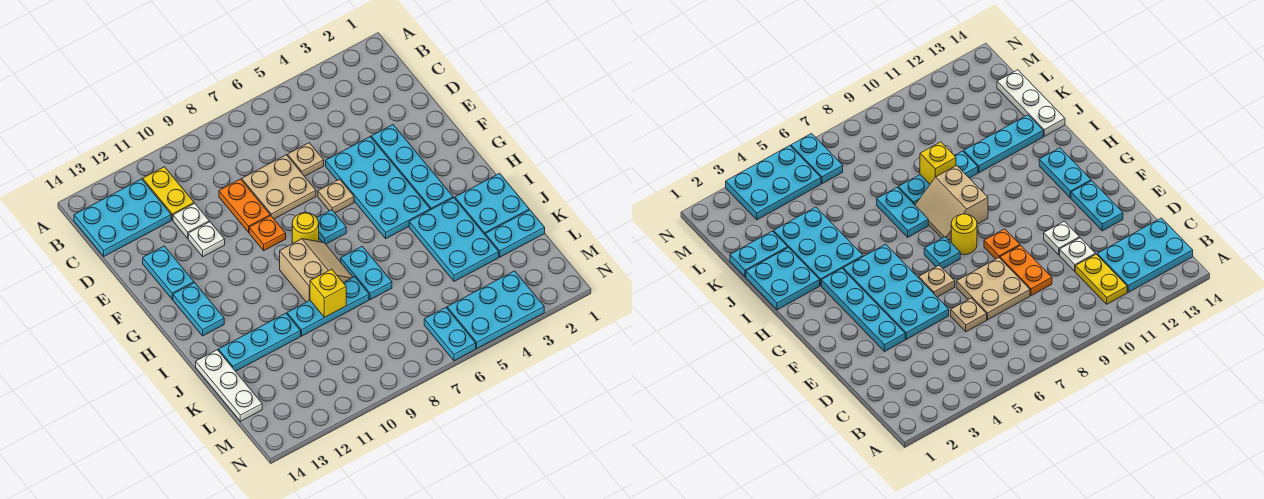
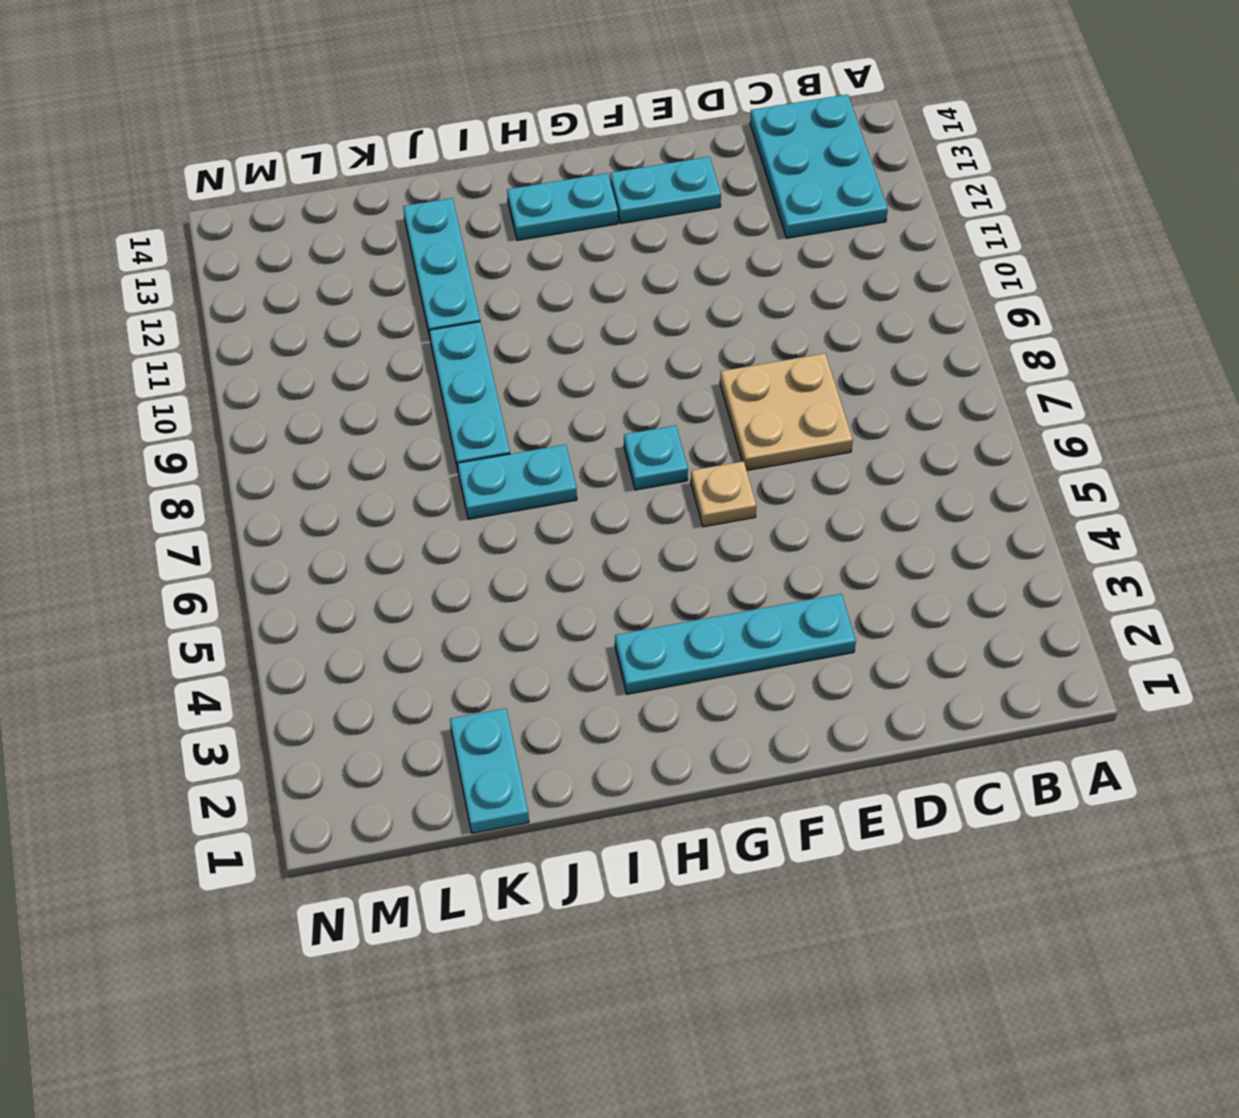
none -> yellow 1x2 plate [143,167,194,220]
none -> tan 1x1 plate [288,143,324,176]
none -> orange 1x2 plate [219,179,270,232]

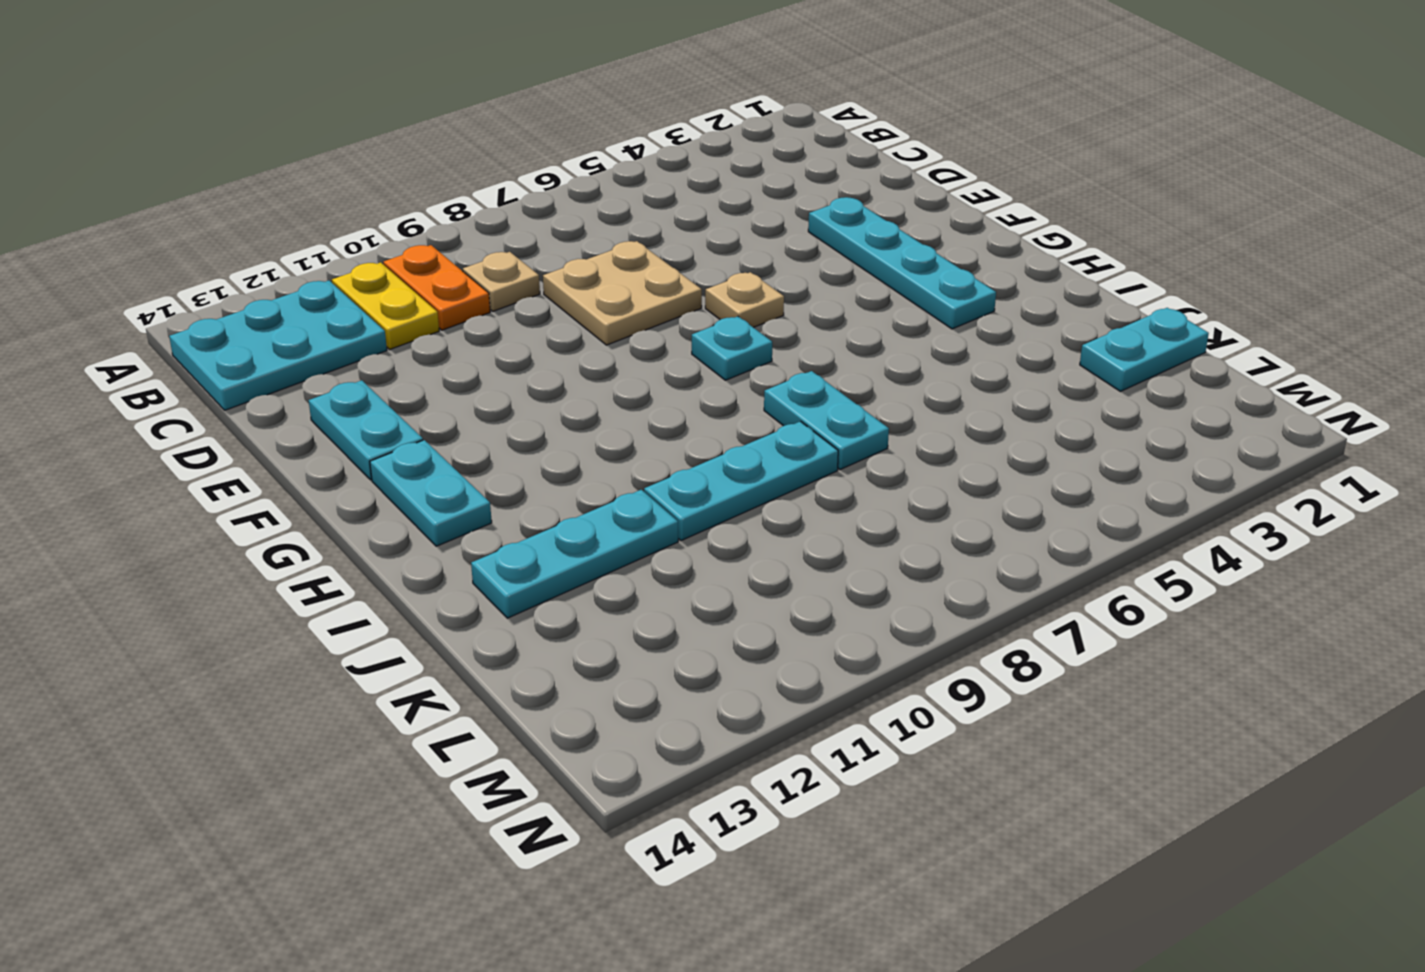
orange 1x2 plate [383,245,490,330] -> orange 1x2 plate moved to [219,179,270,232]
tan 1x1 plate [463,252,540,311] -> tan 1x1 plate moved to [288,143,324,176]
none -> white 1x1 plate [173,203,209,238]
none -> cyan 2x4 plate [326,137,430,238]
none -> white 1x1 plate [188,222,225,257]

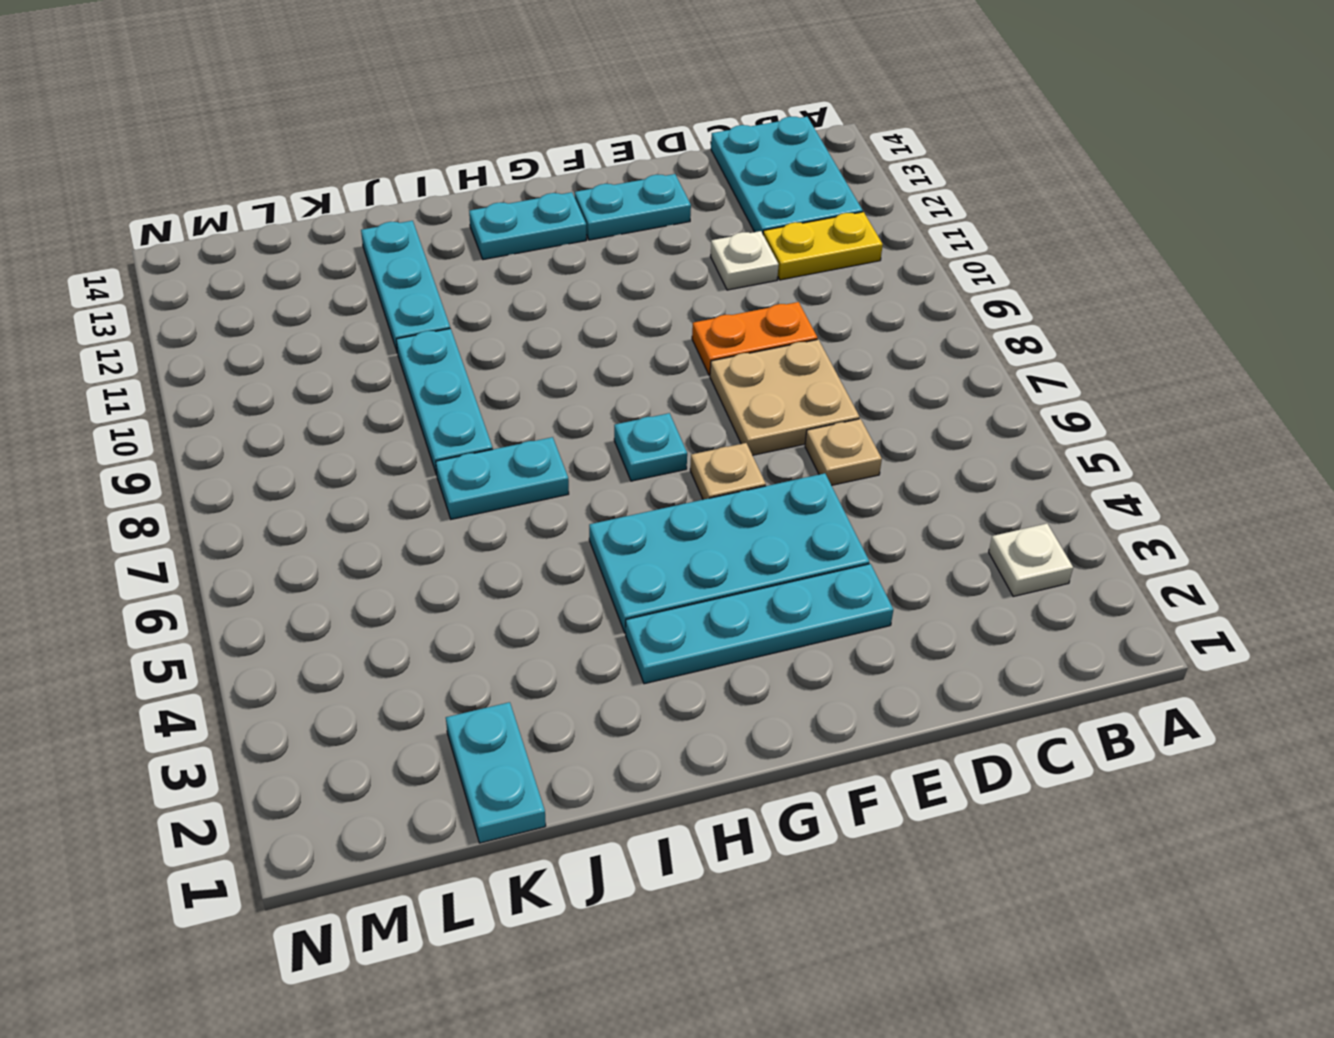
white 1x1 plate [989,524,1073,596] -> white 1x1 plate moved to [188,222,225,257]
none -> orange 1x1 plate [249,216,286,251]
none -> yellow 1x1 round brick [292,213,319,243]
none -> tan 2x2 slope [280,239,353,302]

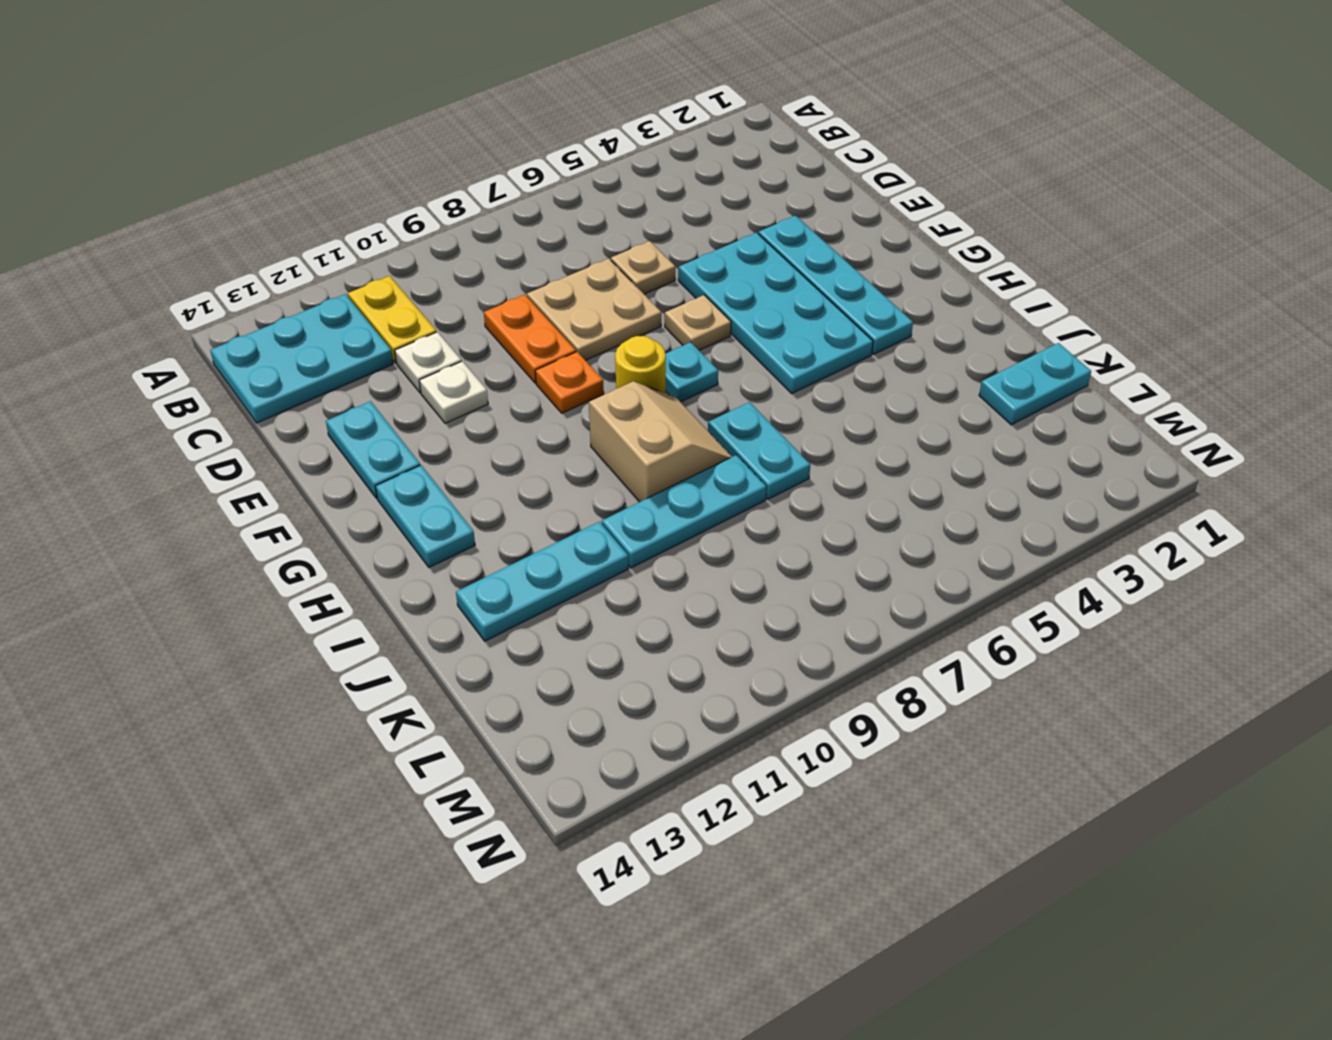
none -> cyan 2x2 plate [455,173,529,234]
none -> cyan 2x3 plate [409,198,499,281]
none -> white 1x3 plate [196,350,262,421]

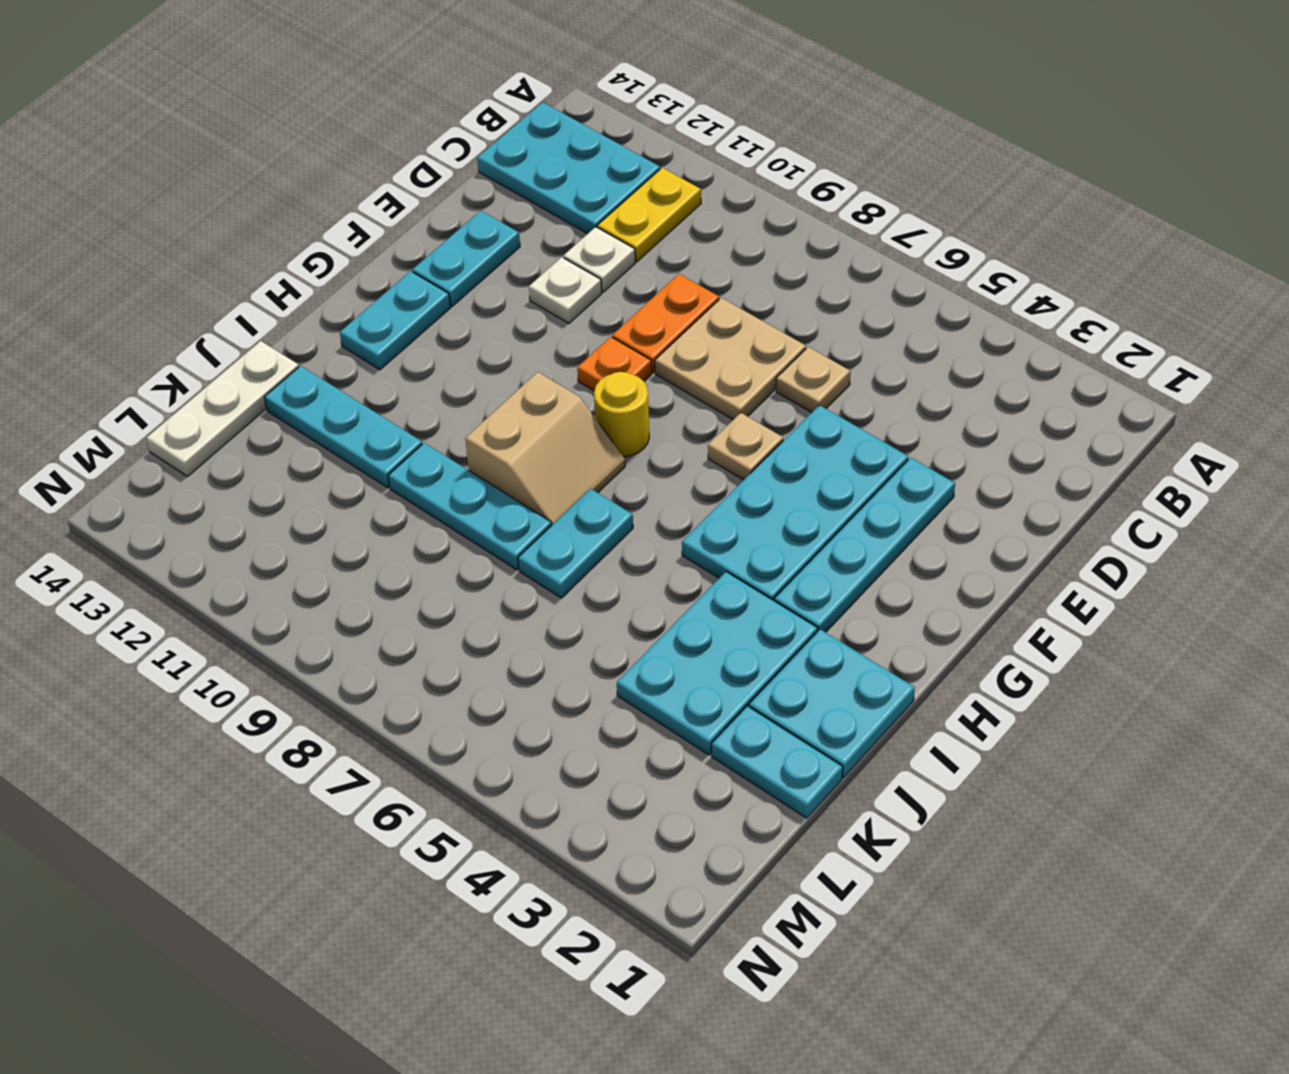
none -> cyan 1x1 plate [317,210,346,244]
none -> cyan 2x3 plate [447,271,544,348]
none -> cyan 1x2 plate [424,308,476,361]

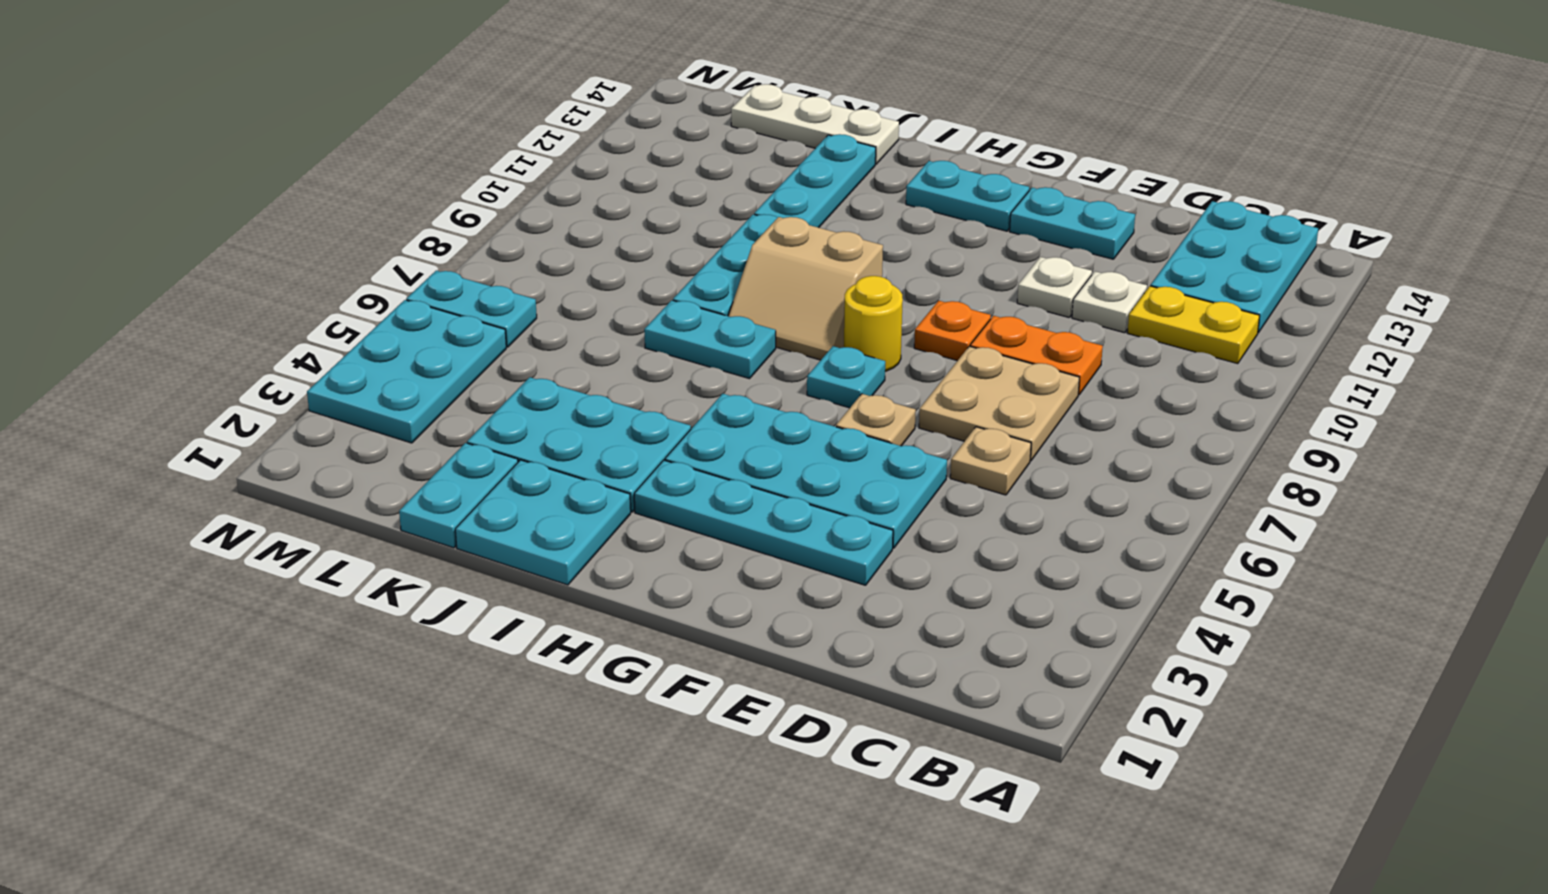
none -> yellow 1x1 brick [310,269,346,318]

